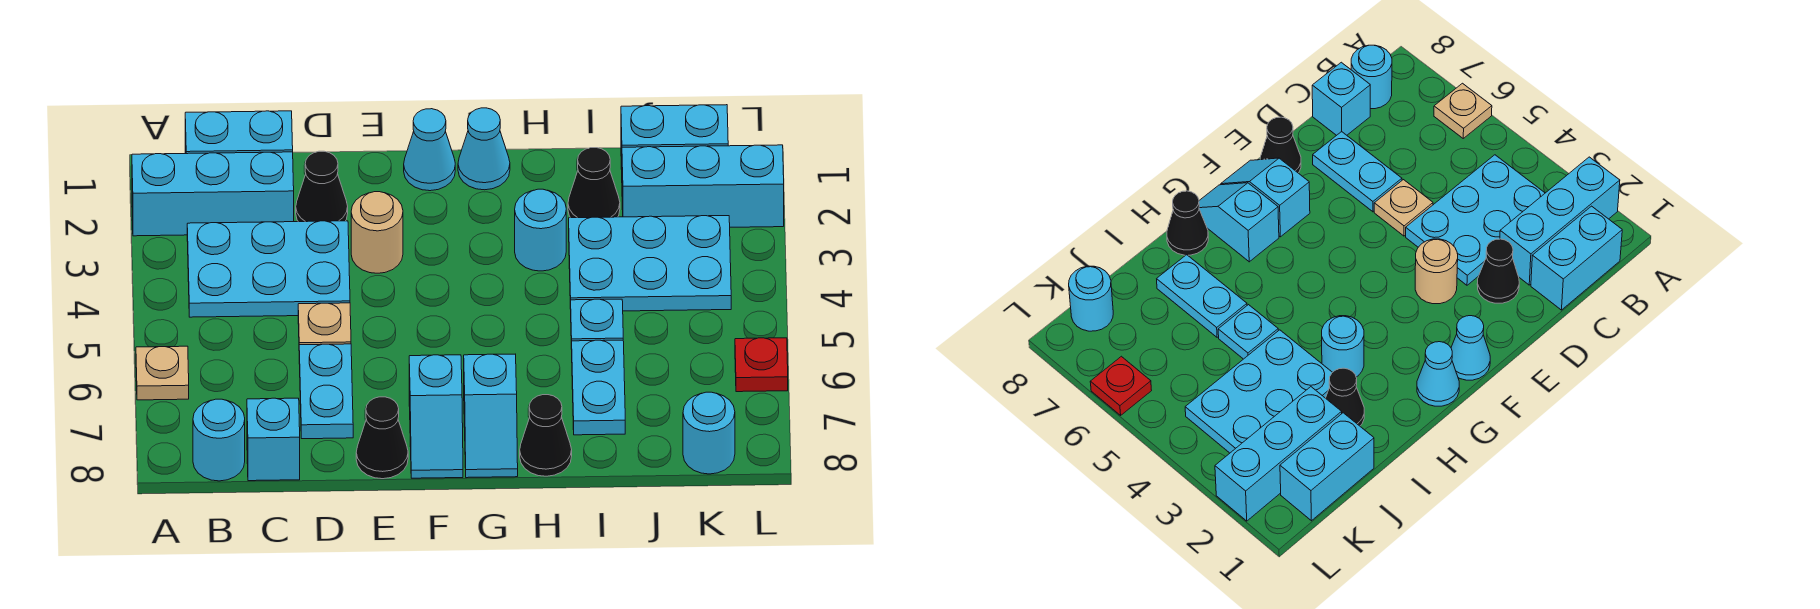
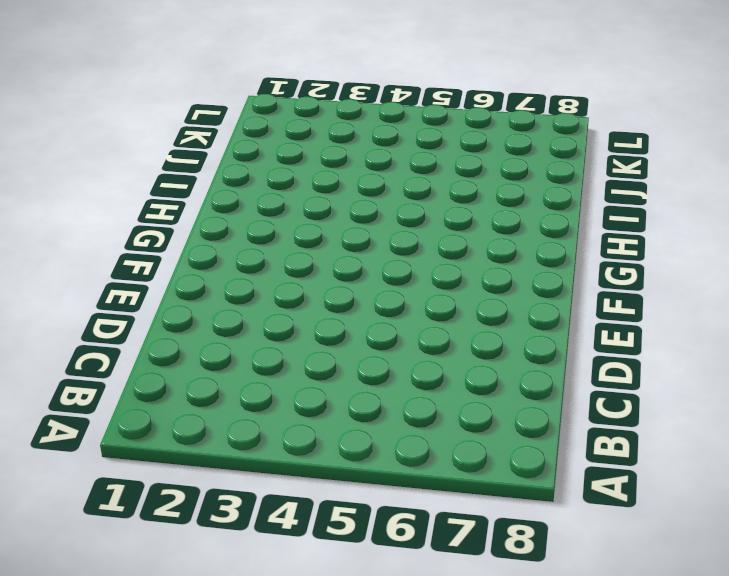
none -> cyan 1x3 brick [132,152,294,236]
none -> tan 1x1 plate [136,346,189,400]
none -> cyan 1x2 brick [185,111,293,154]

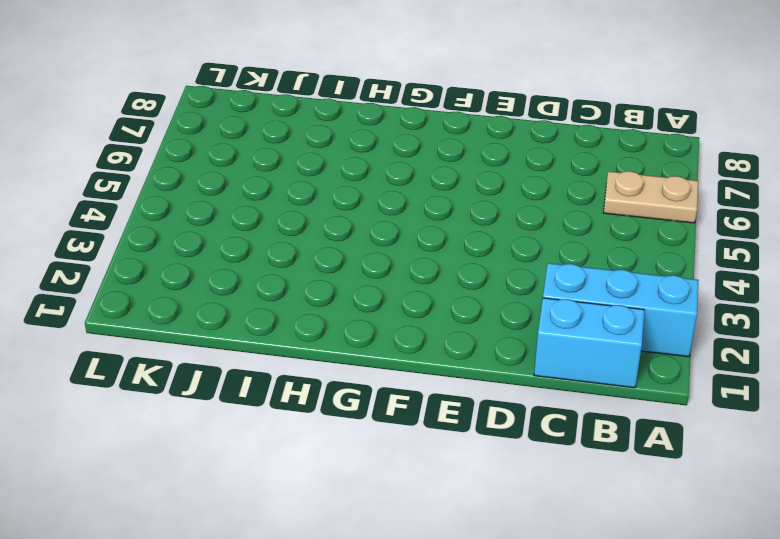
tan 1x2 plate [603,171,698,223] -> tan 1x1 plate [136,346,189,400]
none -> cyan 2x3 plate [187,221,350,317]
none -> cyan 1x1 round brick [193,399,245,481]
none -> cyan 1x1 brick [247,398,300,481]

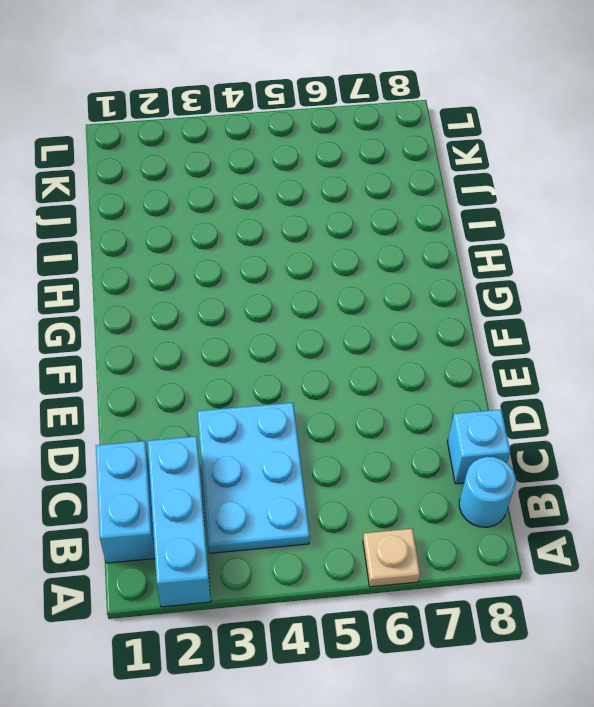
none -> black 1x1 cone [296,151,348,222]
none -> tan 1x1 plate [298,303,351,345]
none -> cyan 1x2 plate [299,344,353,439]

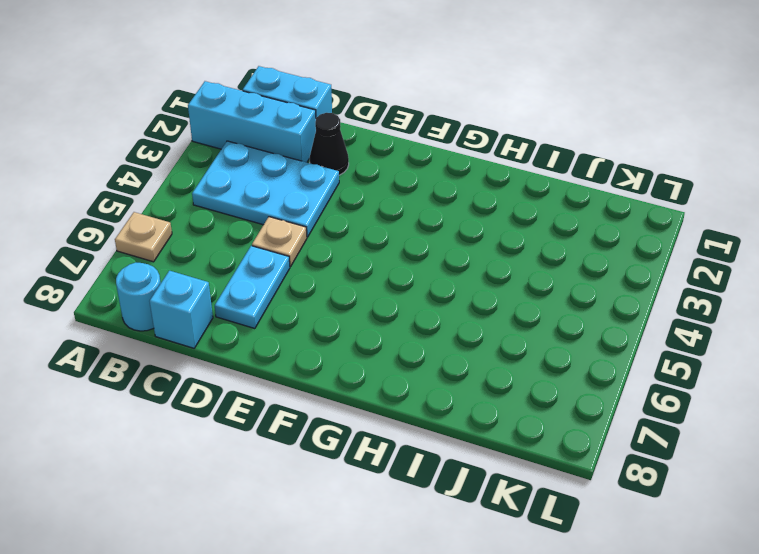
none -> tan 1x1 round brick [351,192,403,273]
none -> black 1x1 cone [356,397,408,479]
none -> cyan 1x1 cone [404,109,455,191]

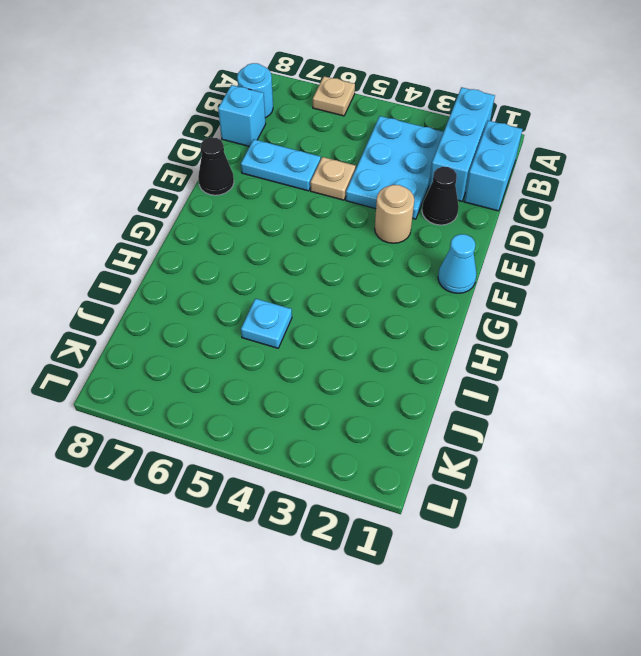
none -> cyan 1x2 slope [409,355,463,478]
none -> cyan 1x1 cone [458,108,510,190]
none -> cyan 1x2 slope [464,354,518,478]

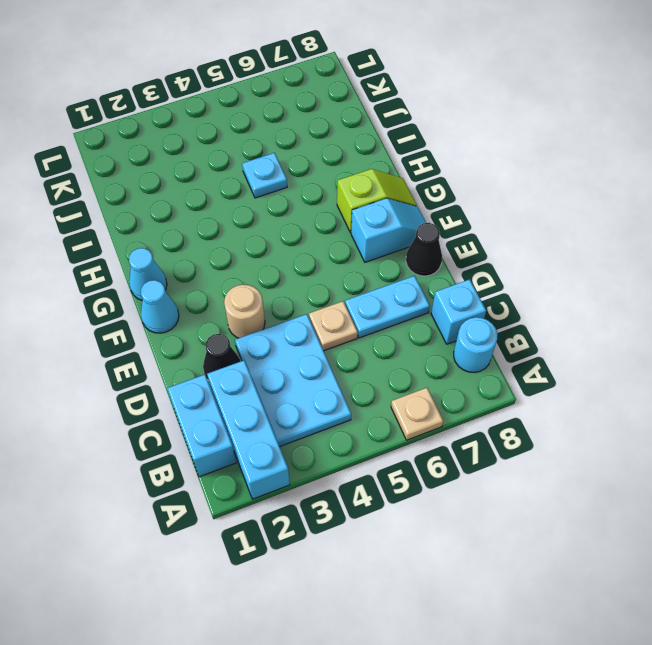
lime 1x2 slope [337,169,417,233] -> cyan 1x2 slope [464,354,518,478]
none -> cyan 1x1 round brick [515,189,566,271]
none -> black 1x1 cone [520,395,572,476]
none -> black 1x1 cone [568,148,620,218]

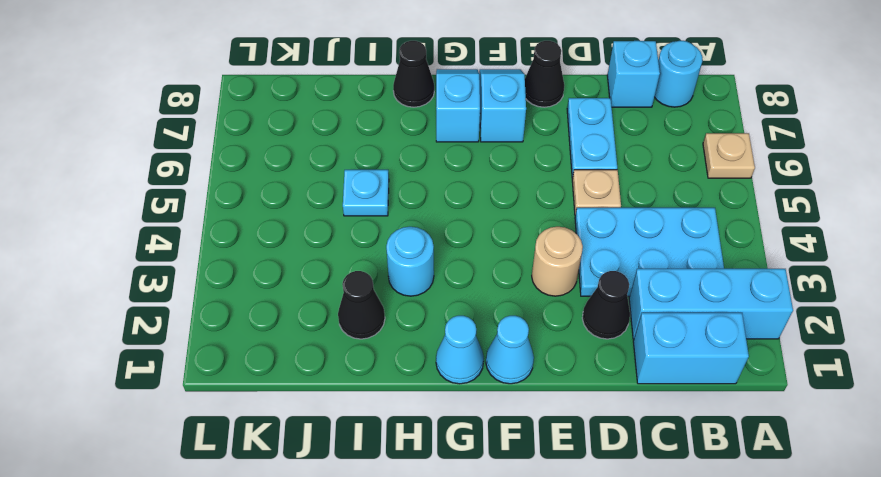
none -> cyan 2x3 plate [569,216,731,311]
none -> cyan 1x2 plate [572,340,625,435]
none -> cyan 1x2 brick [621,105,728,170]

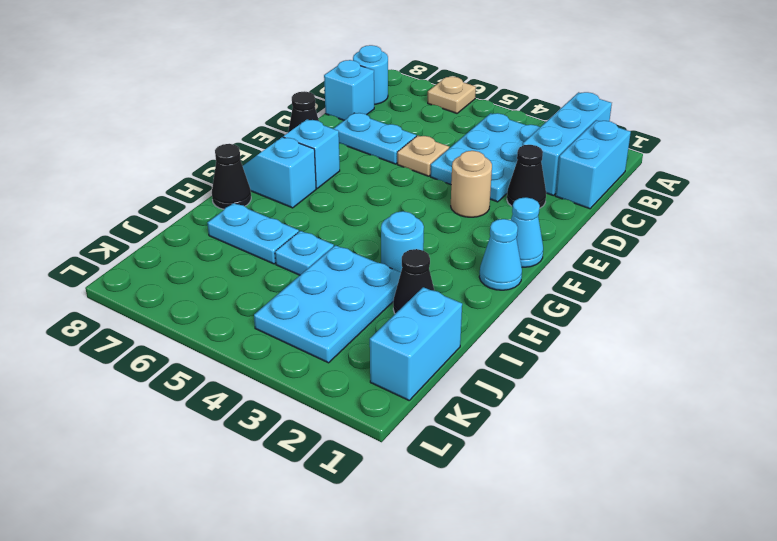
none -> cyan 1x3 brick [622,145,784,227]
none -> cyan 1x1 round brick [683,392,735,474]
none -> red 1x1 plate [735,338,788,392]

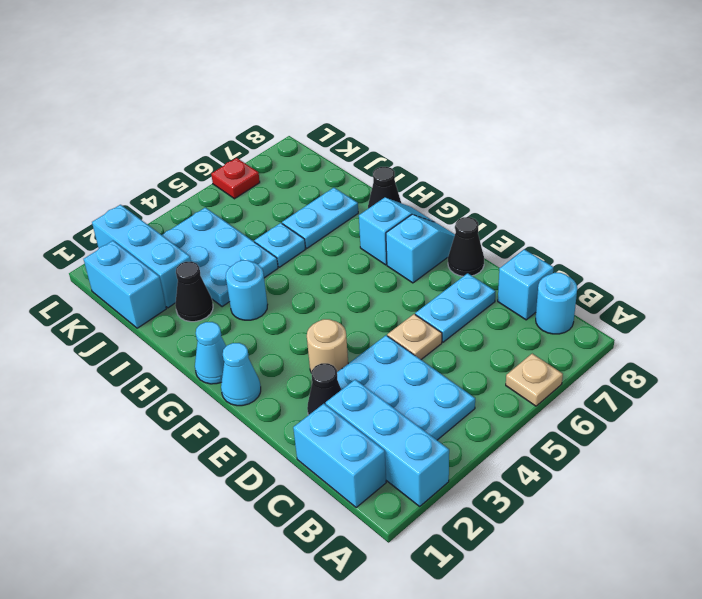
none -> cyan 1x1 round brick [683,392,735,474]

